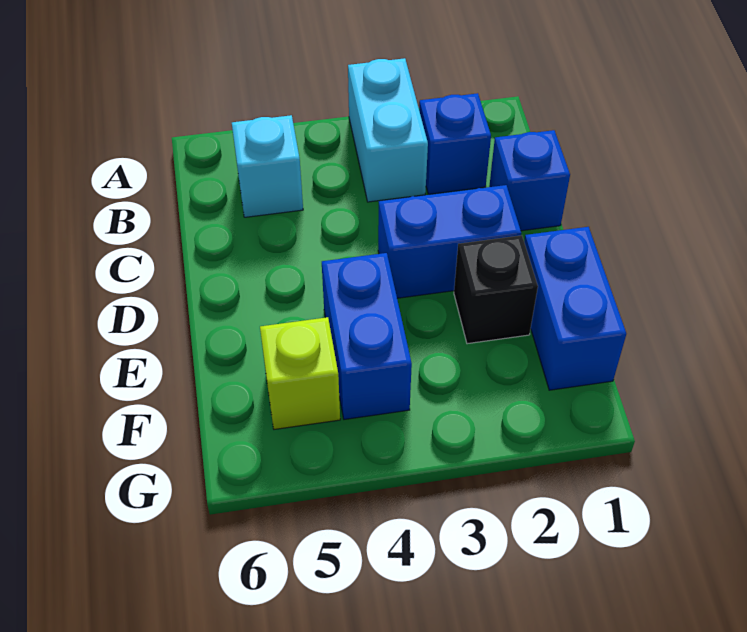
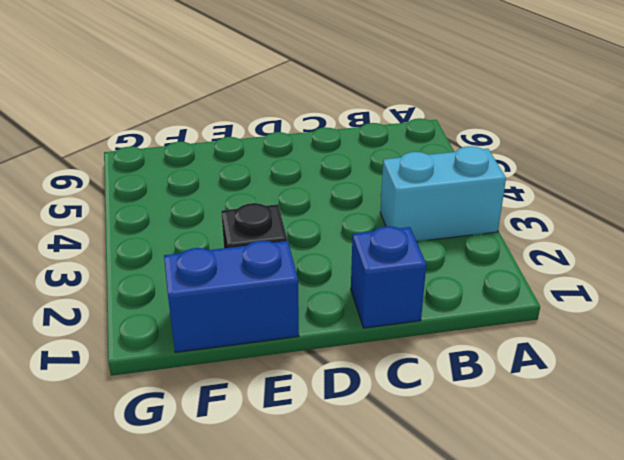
none -> blue 1x1 brick [419,93,491,194]
none -> cyan 1x1 brick [232,115,303,217]

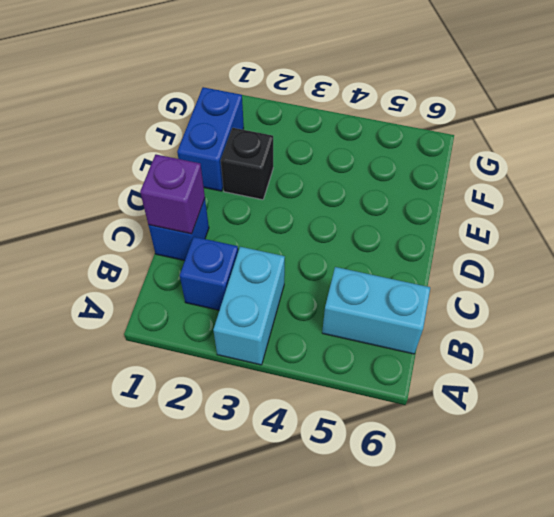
cyan 1x2 brick [322,267,430,354] -> cyan 1x1 brick [232,115,303,217]
purple 1x1 brick [140,155,205,234] -> none
none -> blue 1x2 brick [378,185,521,298]
none -> blue 1x2 brick [322,253,412,419]

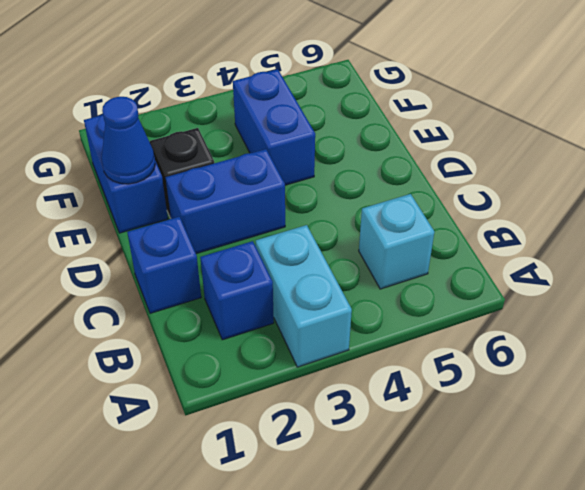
blue 1x1 cone [102,97,155,184] -> none
none -> lime 1x1 brick [260,317,340,429]

